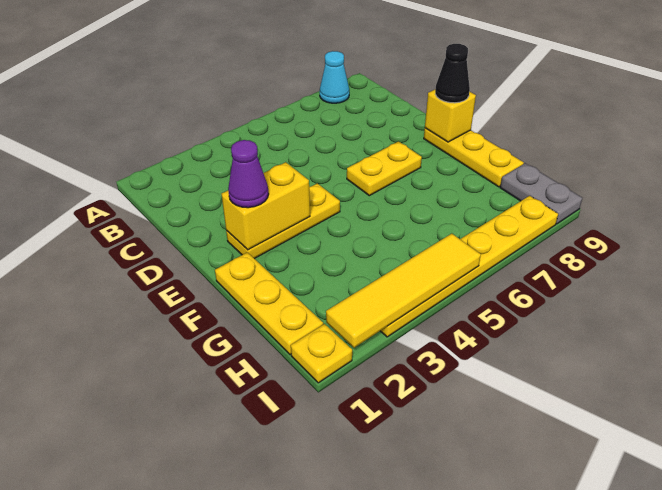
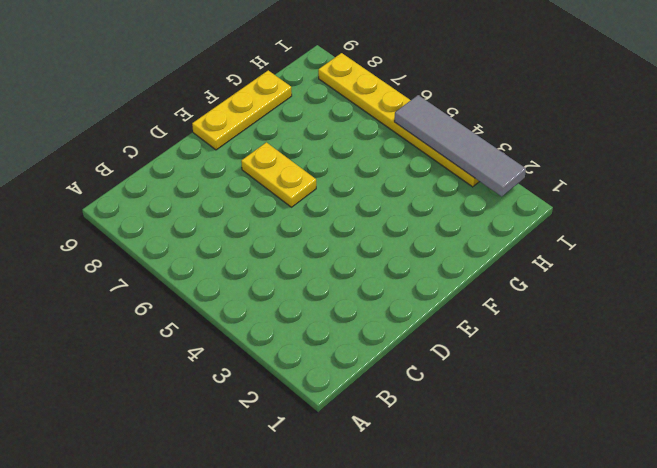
grey 1x4 tile [394,95,526,197] -> yellow 1x4 tile [326,234,481,348]
none -> cyan 1x1 cone [320,51,349,103]
none -> yellow 1x3 plate [226,183,340,259]
none -> yellow 1x3 plate [215,252,323,355]

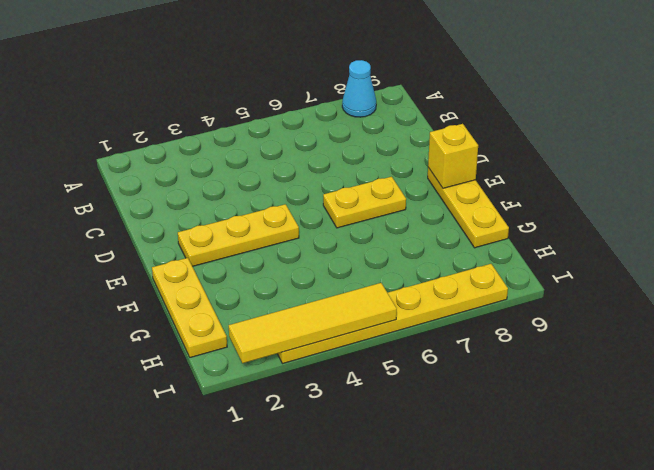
none -> grey 1x2 plate [500,163,582,224]
none -> yellow 1x1 plate [291,324,352,383]
none -> yellow 1x2 brick [222,162,310,250]

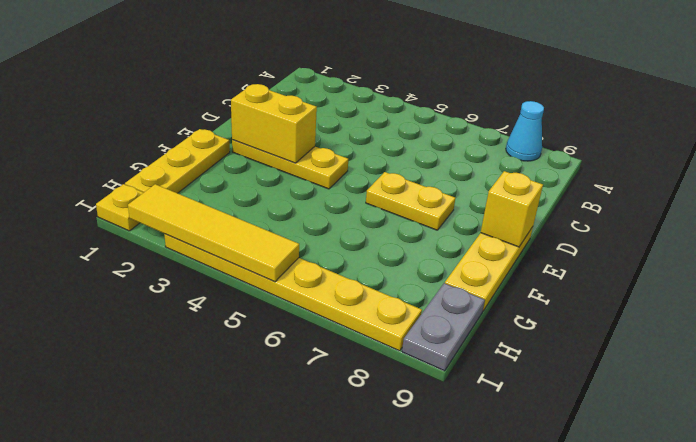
none -> purple 1x1 cone [228,140,269,208]
none -> black 1x1 cone [435,44,470,103]

